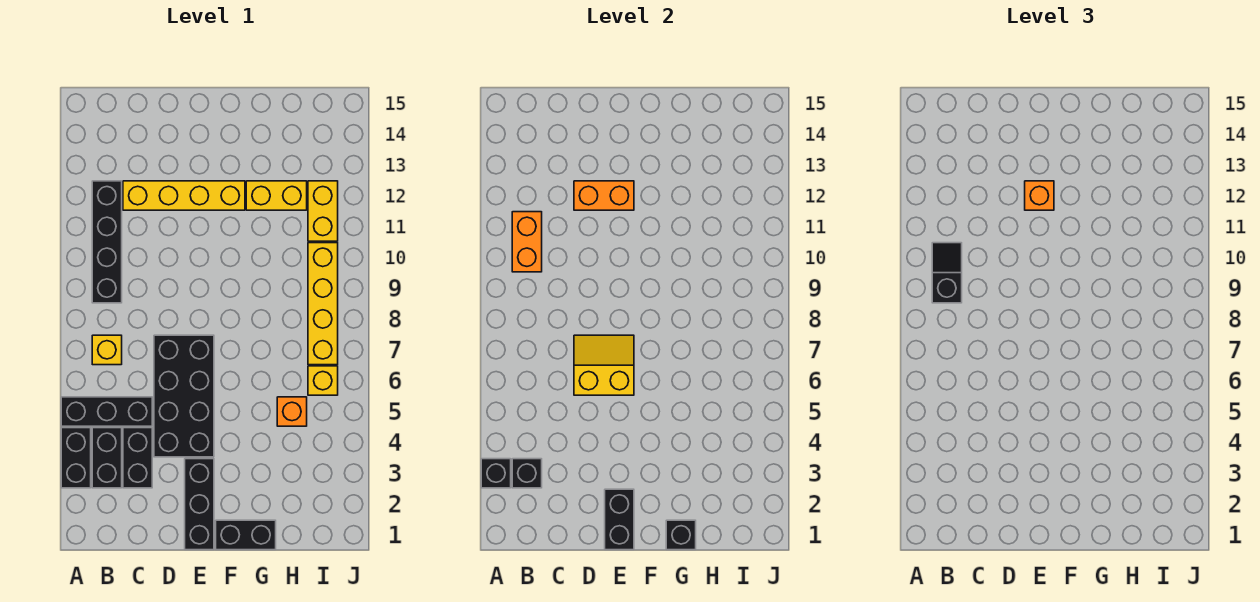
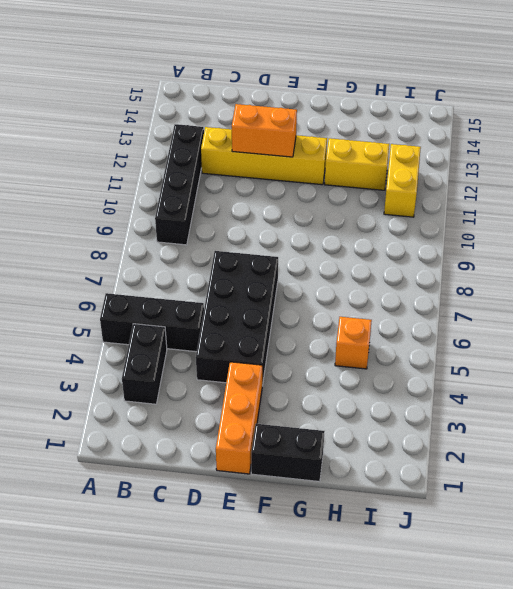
orange 1x3 brick [216,362,262,474] -> black 1x3 brick [185,459,214,550]
none -> black 1x2 brick [61,428,91,488]
none -> yellow 1x1 brick [92,335,122,365]
none -> black 1x2 brick [123,428,152,488]

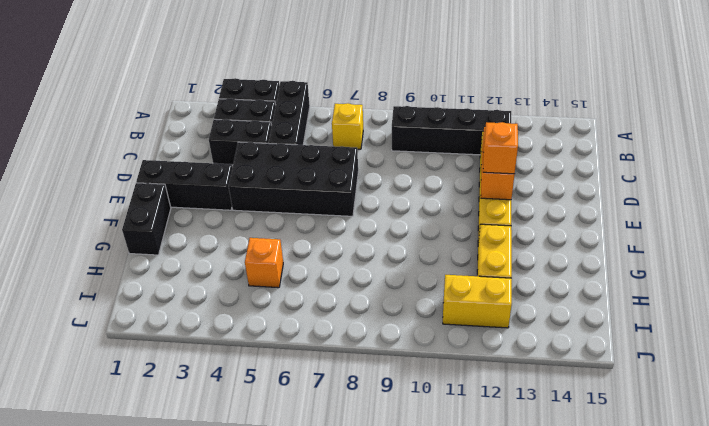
none -> yellow 1x1 brick [308,366,338,395]
none -> yellow 1x4 brick [308,243,338,365]
none -> black 1x1 brick [481,459,511,488]

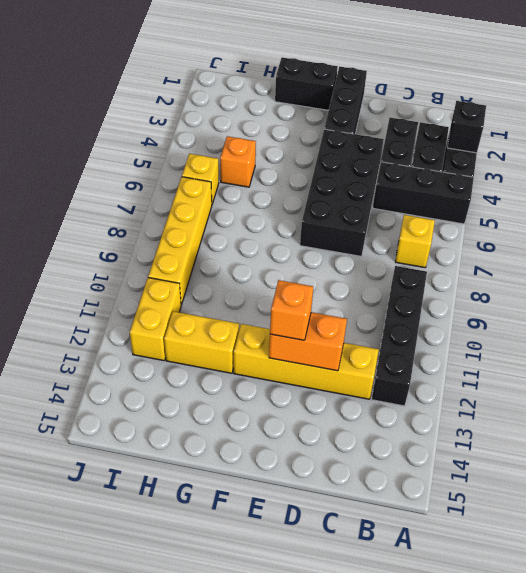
none -> black 1x1 brick [512,459,542,488]
none -> orange 1x2 brick [512,212,542,272]
none -> yellow 2x2 slope [574,335,634,395]

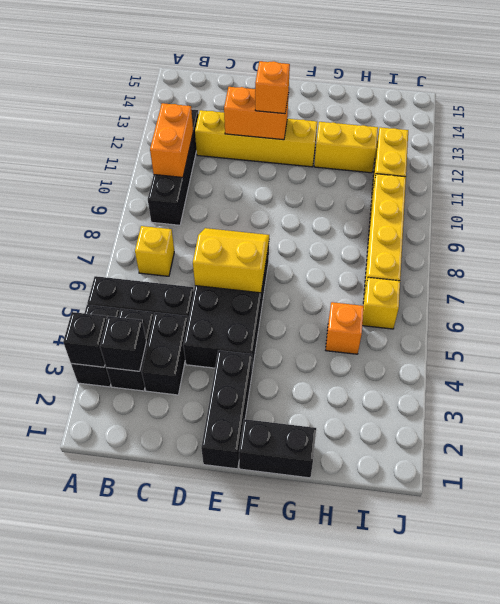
none -> black 1x2 brick [605,489,634,550]
none -> black 1x1 brick [666,520,696,550]
none -> black 1x2 slope [932,243,962,303]

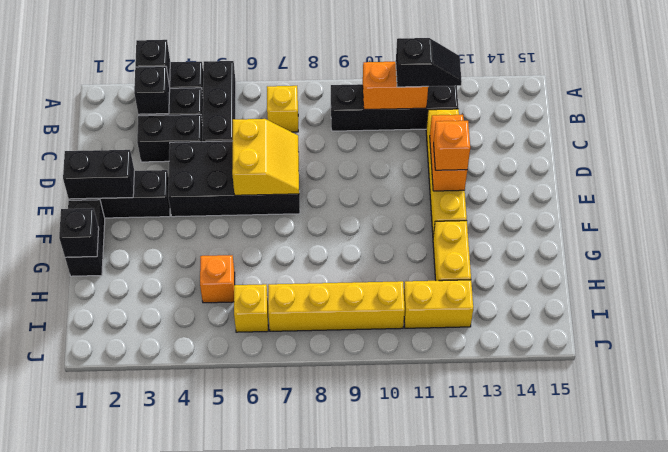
black 1x2 slope [396,38,462,87] -> black 1x2 slope moved to [932,243,962,303]

